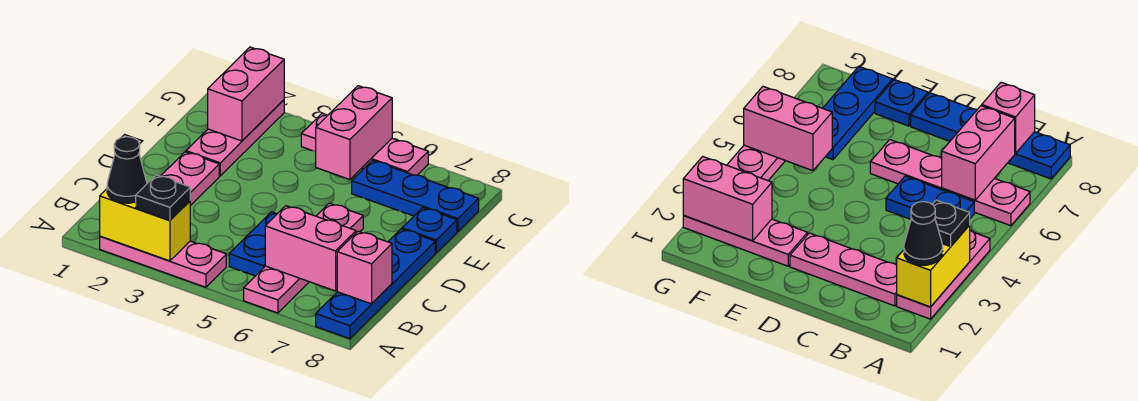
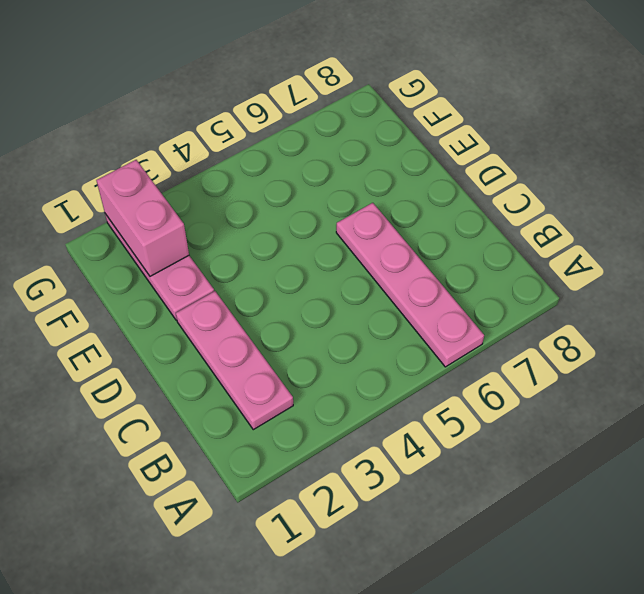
none -> pink 1x3 plate [100,236,226,287]
none -> blue 1x4 plate [316,229,435,339]
none -> blue 1x2 plate [229,212,277,276]

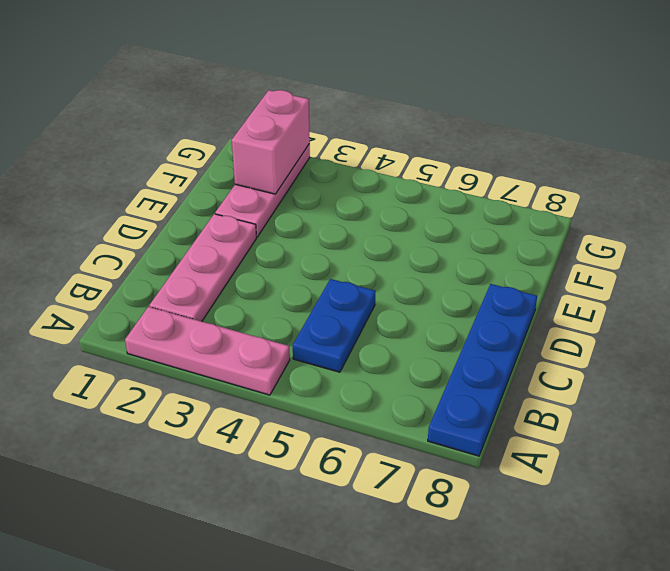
none -> pink 1x4 plate [244,203,363,313]
none -> blue 1x1 plate [402,208,457,253]
none -> blue 1x3 plate [352,160,479,232]

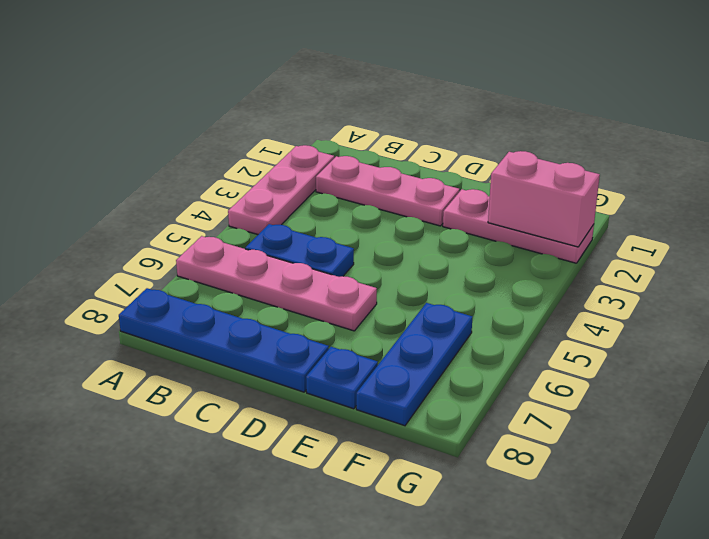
none -> pink 1x3 plate [301,113,428,175]
none -> yellow 1x2 brick [100,189,190,261]
none -> pink 1x2 brick [265,206,356,291]

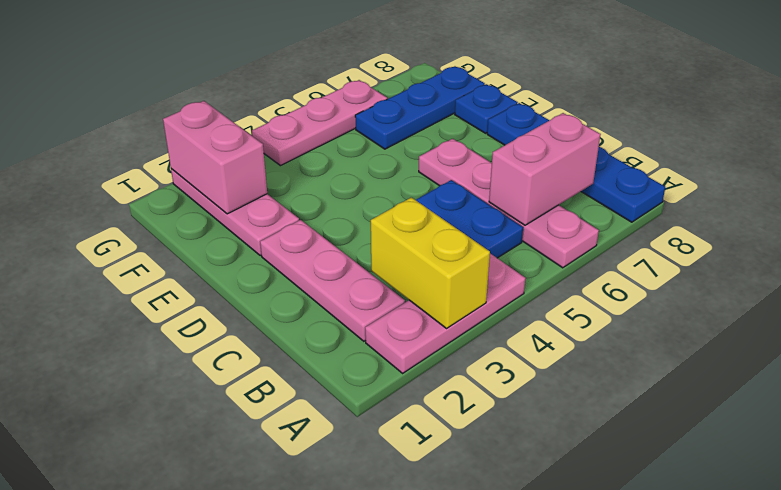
yellow 1x2 brick [371,197,490,328] -> yellow 1x2 brick turned to [100,189,190,261]
none -> pink 1x1 brick [337,231,392,304]
none -> pink 1x2 brick [316,86,392,180]
none -> black 1x1 cone [107,137,147,203]

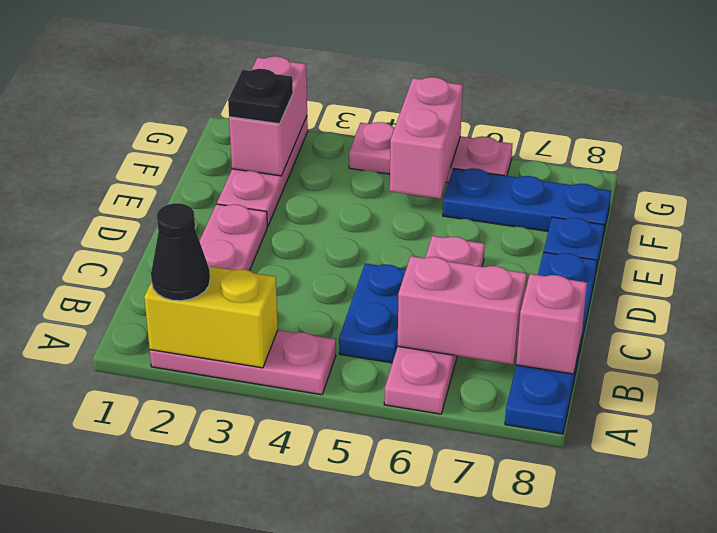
black 1x1 plate [228,69,293,124] -> black 1x1 plate moved to [136,175,190,221]

